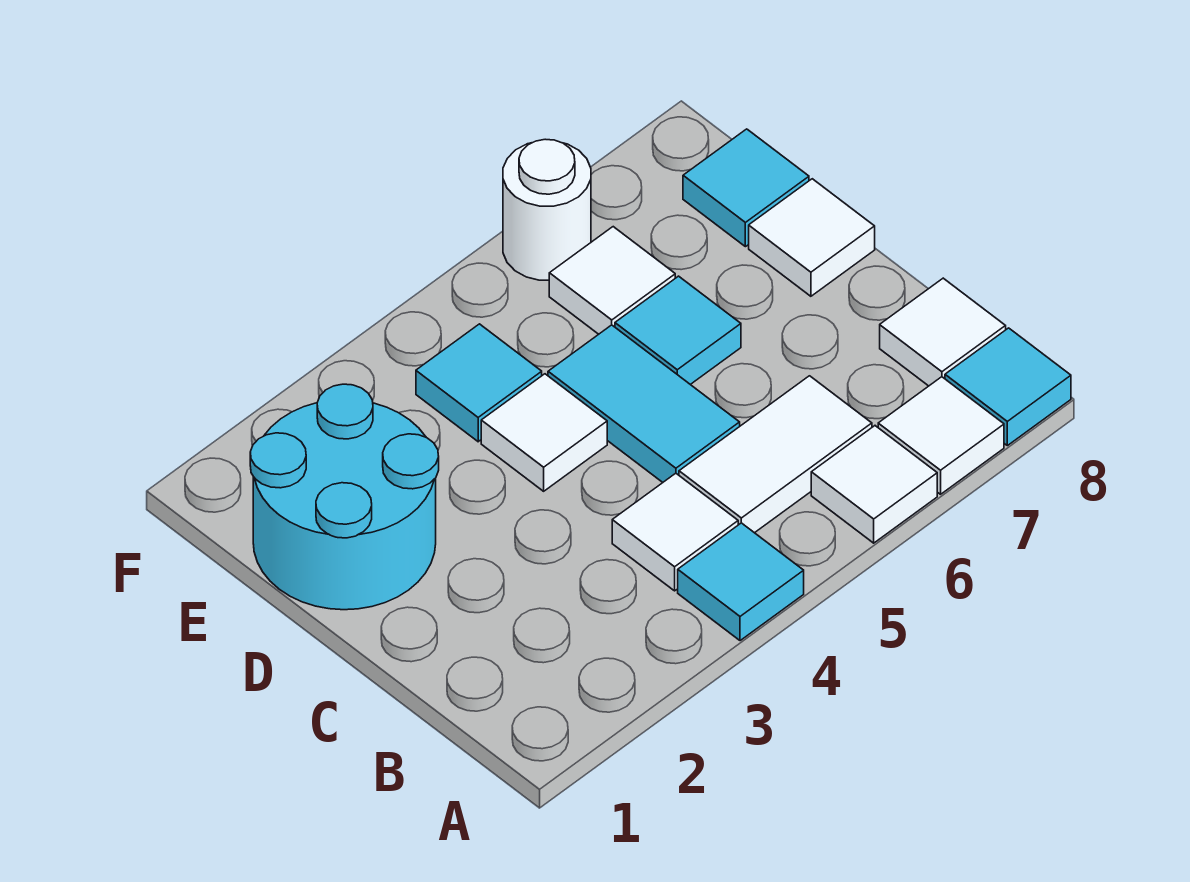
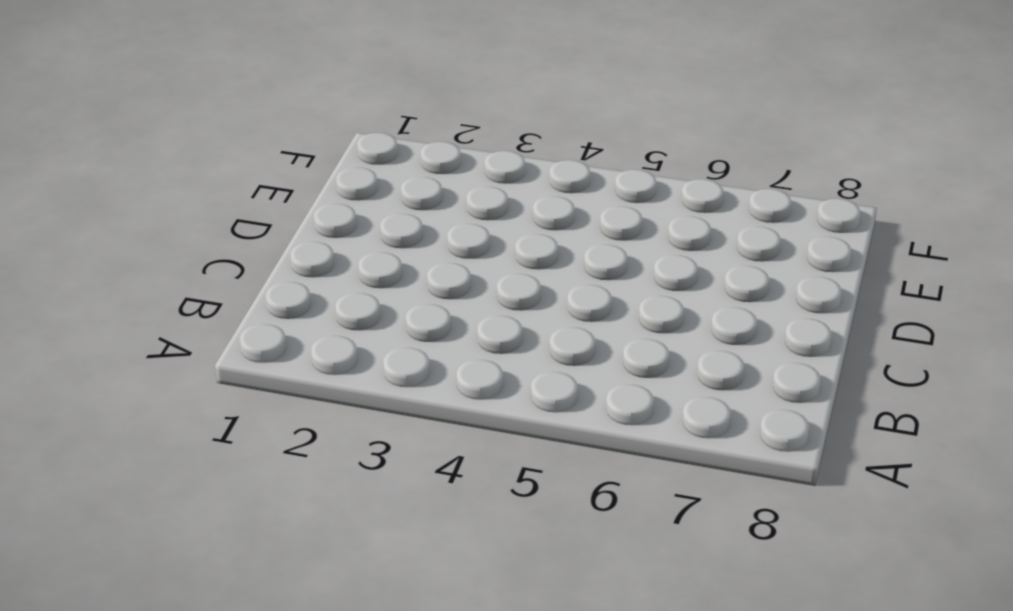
none -> cyan 1x1 tile [678,523,804,641]
none -> white 1x1 tile [811,426,937,543]
none -> white 1x1 tile [878,377,1004,494]

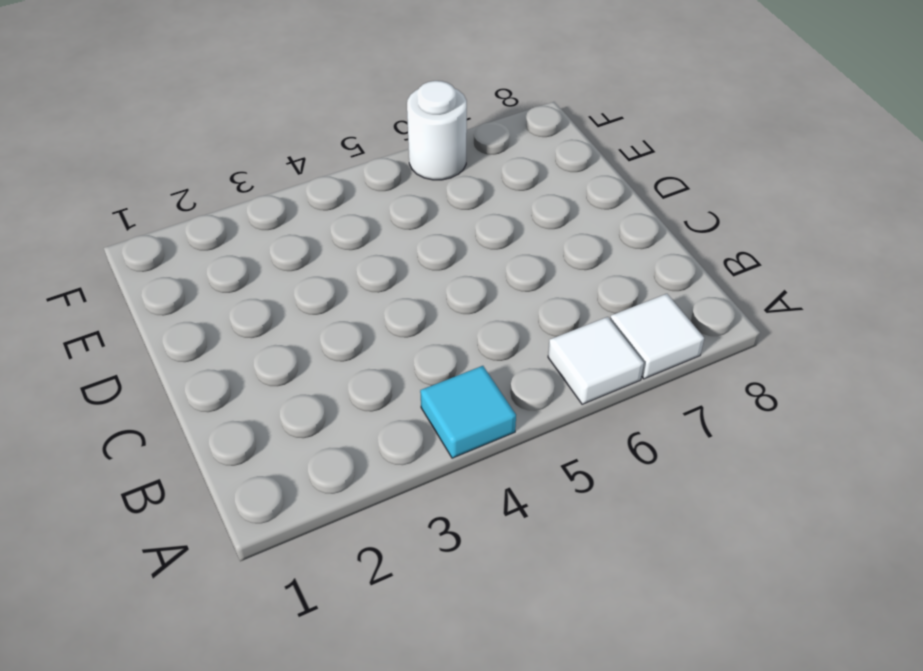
none -> cyan 1x1 tile [945,328,1071,446]
none -> white 1x1 tile [612,473,738,591]
none -> white 1x2 tile [679,376,872,533]

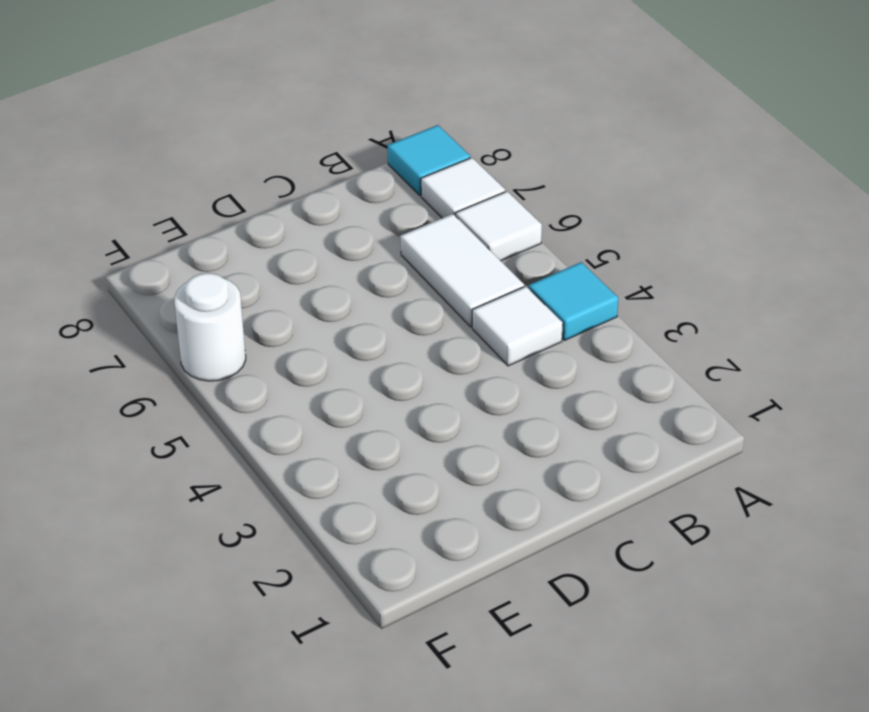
none -> white 1x1 tile [880,278,1006,386]
none -> cyan 1x2 tile [548,325,740,482]
none -> cyan 2x2 round brick [250,384,439,610]

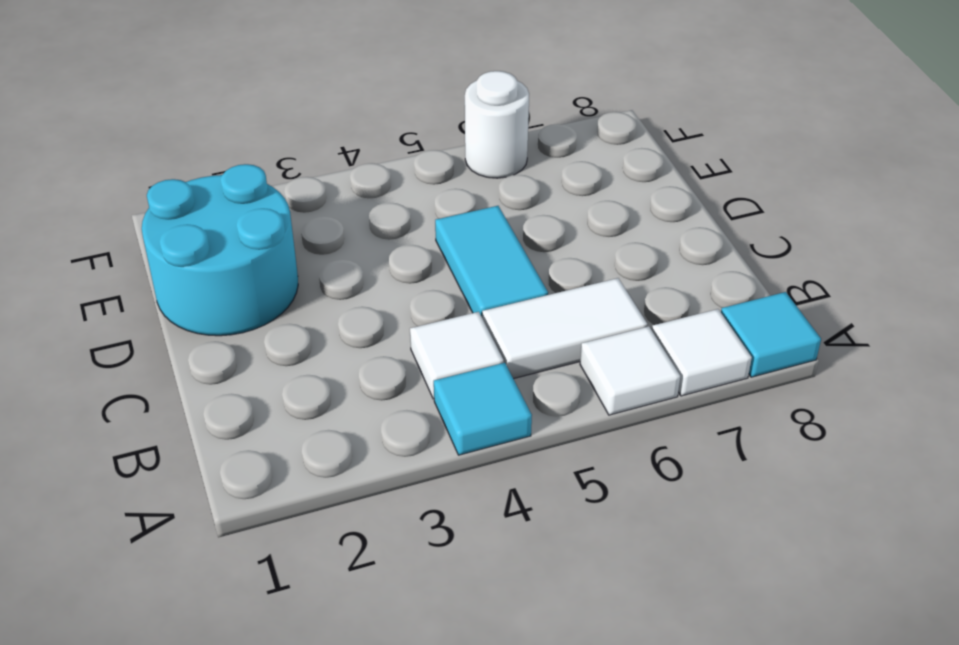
none -> white 1x1 tile [880,278,1006,386]
none -> white 1x1 tile [481,374,607,491]
none -> cyan 1x1 tile [615,276,741,384]

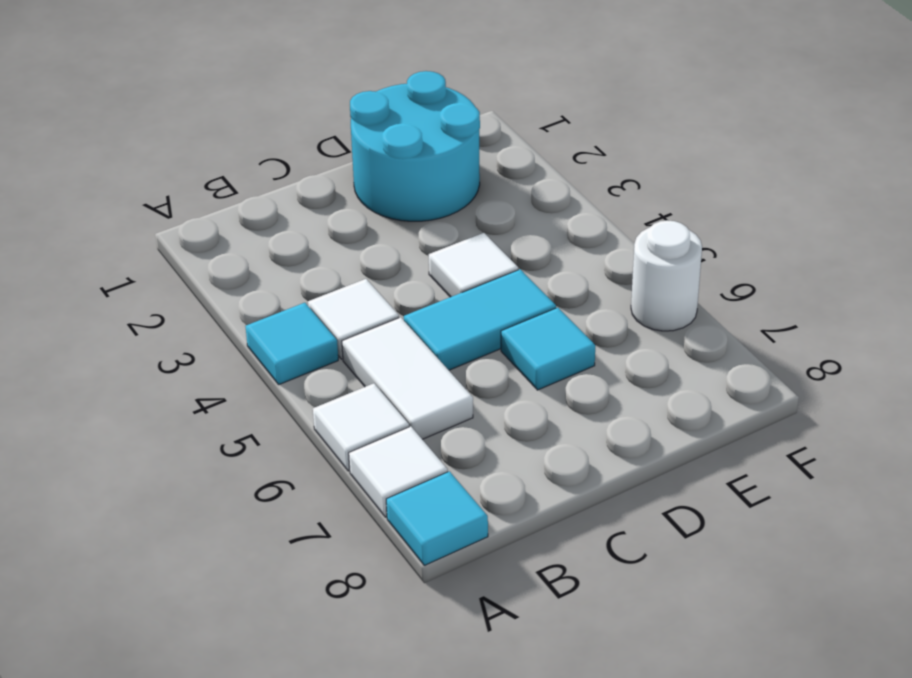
none -> white 1x1 tile [880,278,1006,386]
none -> white 1x1 tile [749,179,875,296]
none -> cyan 1x1 tile [416,324,542,442]

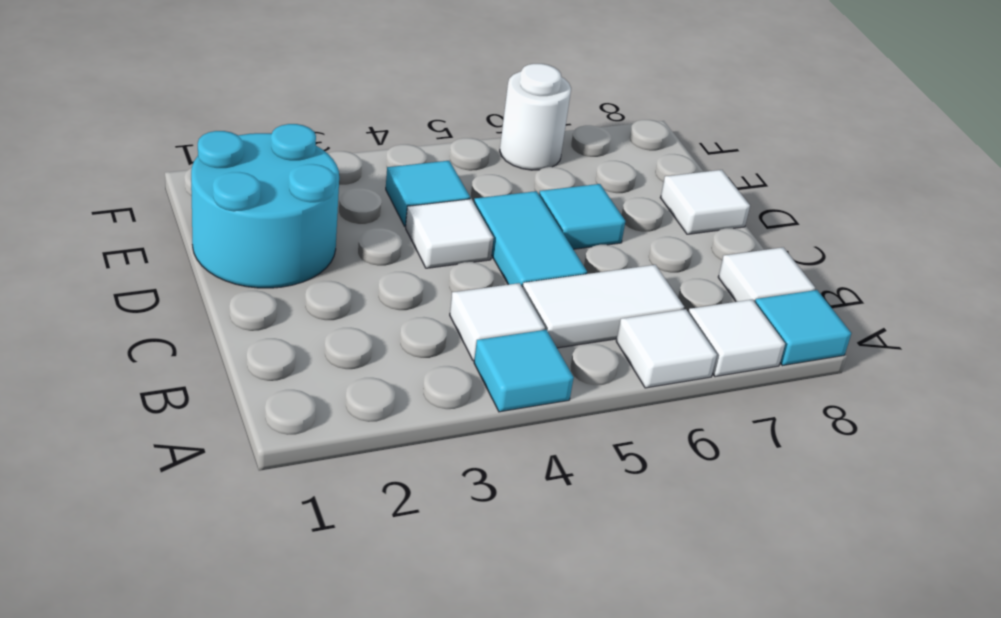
none -> white 1x1 tile [549,227,675,334]
none -> cyan 1x1 tile [683,129,809,247]

